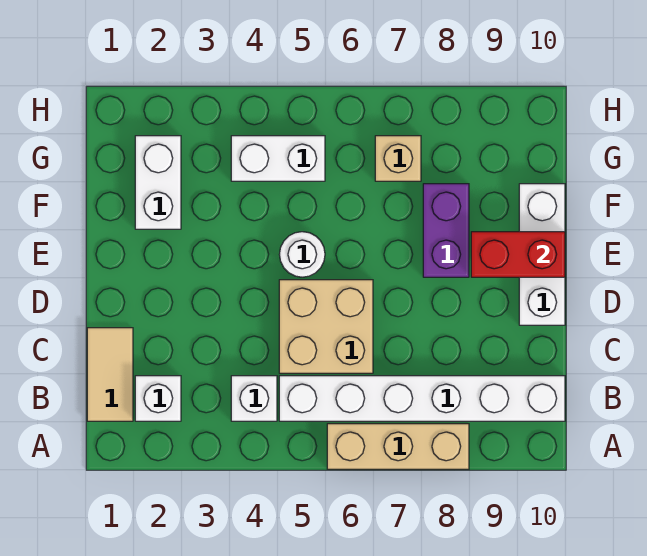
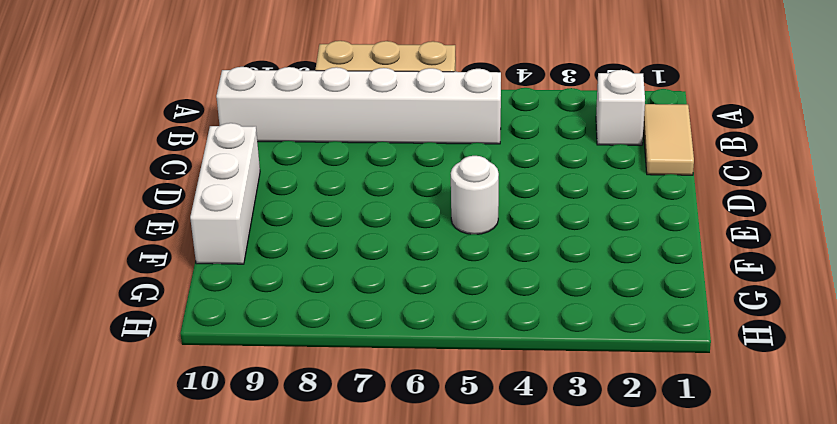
none -> white 1x1 brick [231,376,277,421]
none -> tan 2x2 brick [279,280,373,373]
none -> purple 1x2 brick [423,184,469,277]

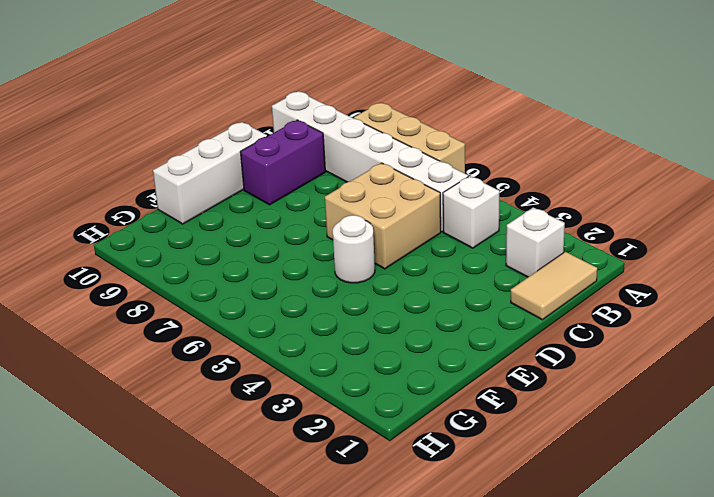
purple 1x2 brick [240,120,325,205] -> purple 1x2 brick moved to [423,184,469,277]
none -> white 1x2 brick [135,136,181,229]
none -> white 1x2 brick [231,136,325,181]
none -> tan 1x1 brick [375,136,421,181]

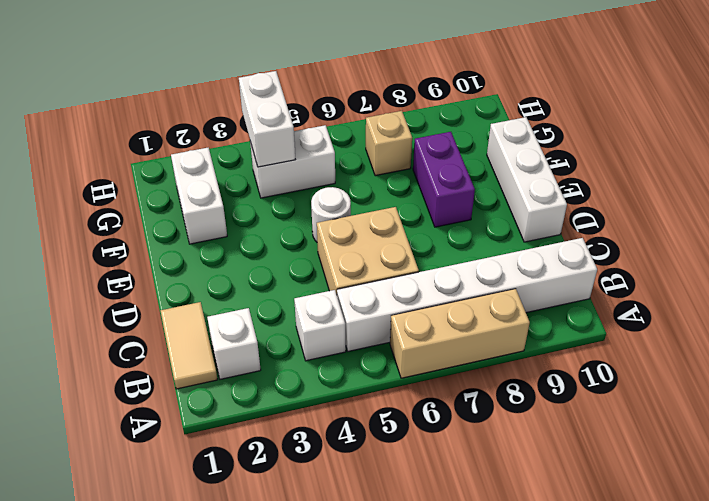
white 1x2 brick [239,71,295,167] -> none
none -> red 1x2 brick [471,232,565,277]

